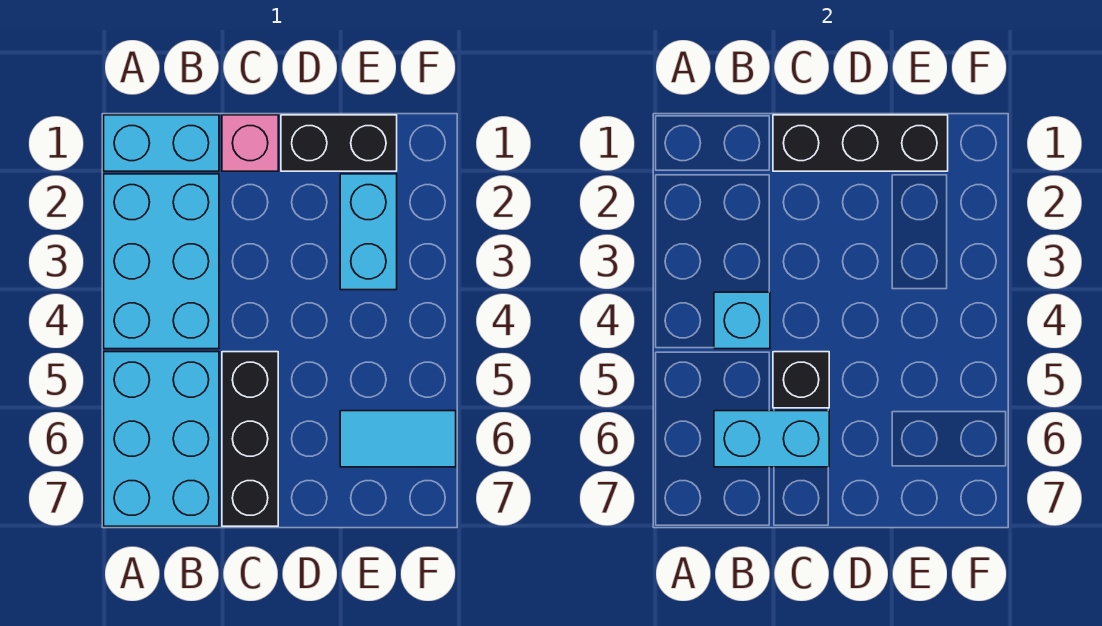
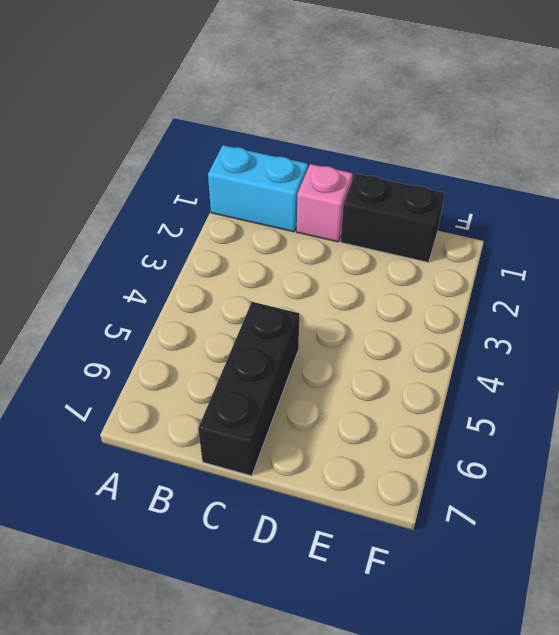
none -> cyan 2x3 brick [104,174,219,349]
none -> cyan 2x3 brick [104,352,219,526]
none -> cyan 1x2 brick [340,174,397,290]

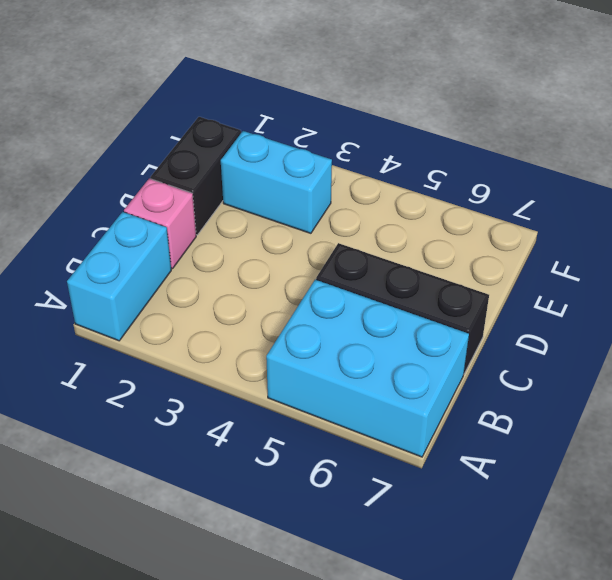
none -> cyan 2x3 brick [104,174,219,349]
none -> cyan 1x2 tile [340,411,456,467]
none -> cyan 1x1 brick [714,292,770,349]

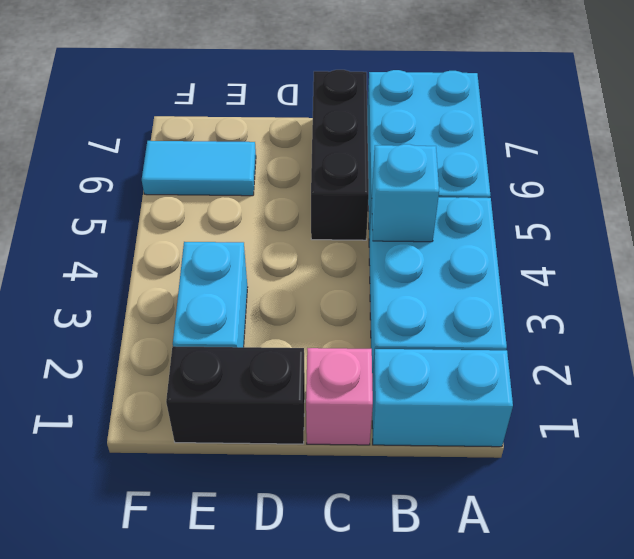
none -> cyan 1x2 brick [714,411,829,467]
none -> black 1x3 brick [773,115,948,171]
none -> black 1x1 brick [773,352,829,408]

